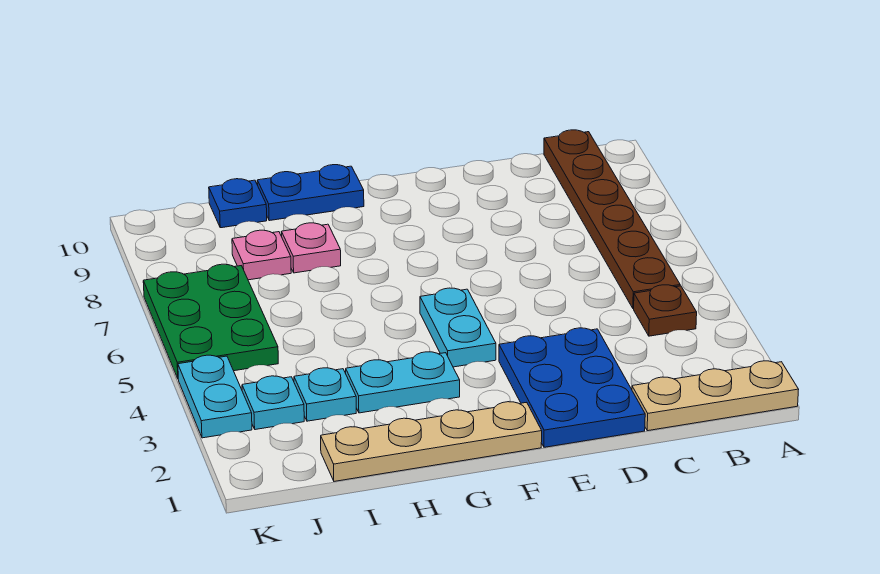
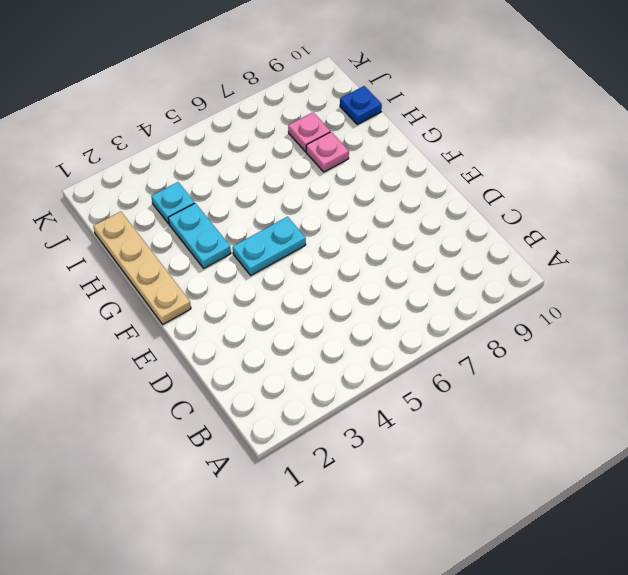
none -> tan 1x3 plate [632,361,799,431]
none -> brown 1x1 plate [634,285,697,336]
none -> brown 1x6 plate [544,130,680,309]

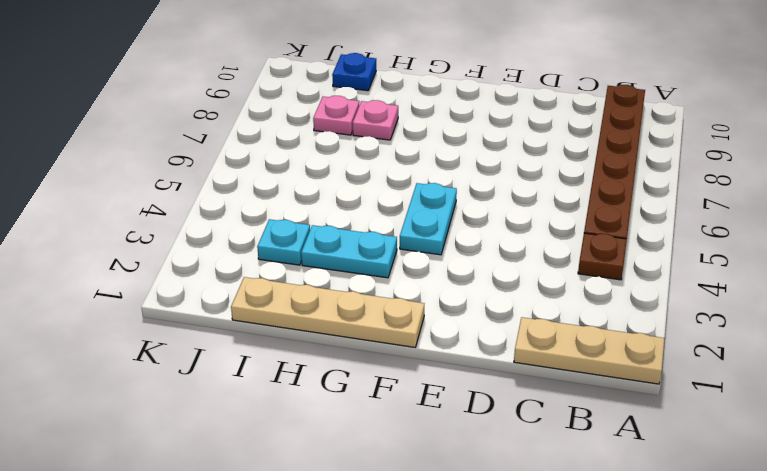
none -> blue 2x3 plate [499,328,645,447]
none -> blue 1x2 plate [257,165,364,221]
none -> cyan 1x1 plate [242,376,304,430]

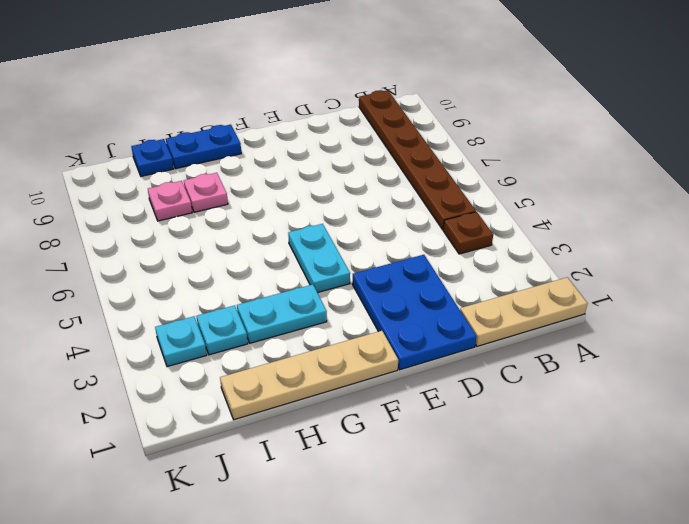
none -> green 2x3 plate [143,264,278,378]
none -> cyan 1x2 plate [178,355,252,438]

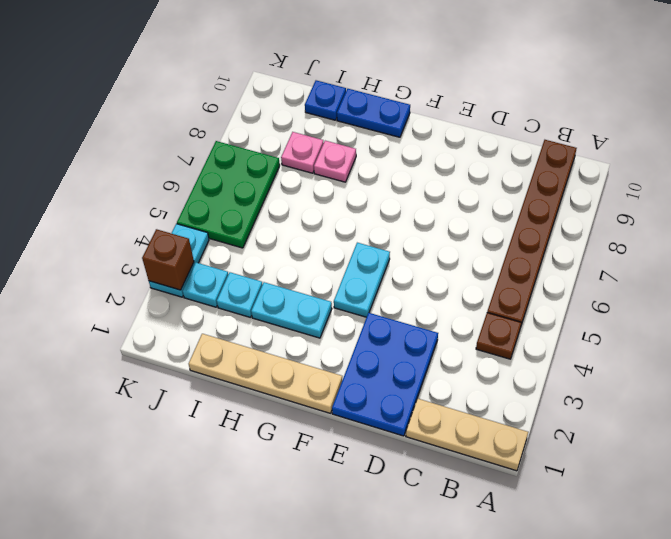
brown 1x1 brick [142,229,194,290] -> none

